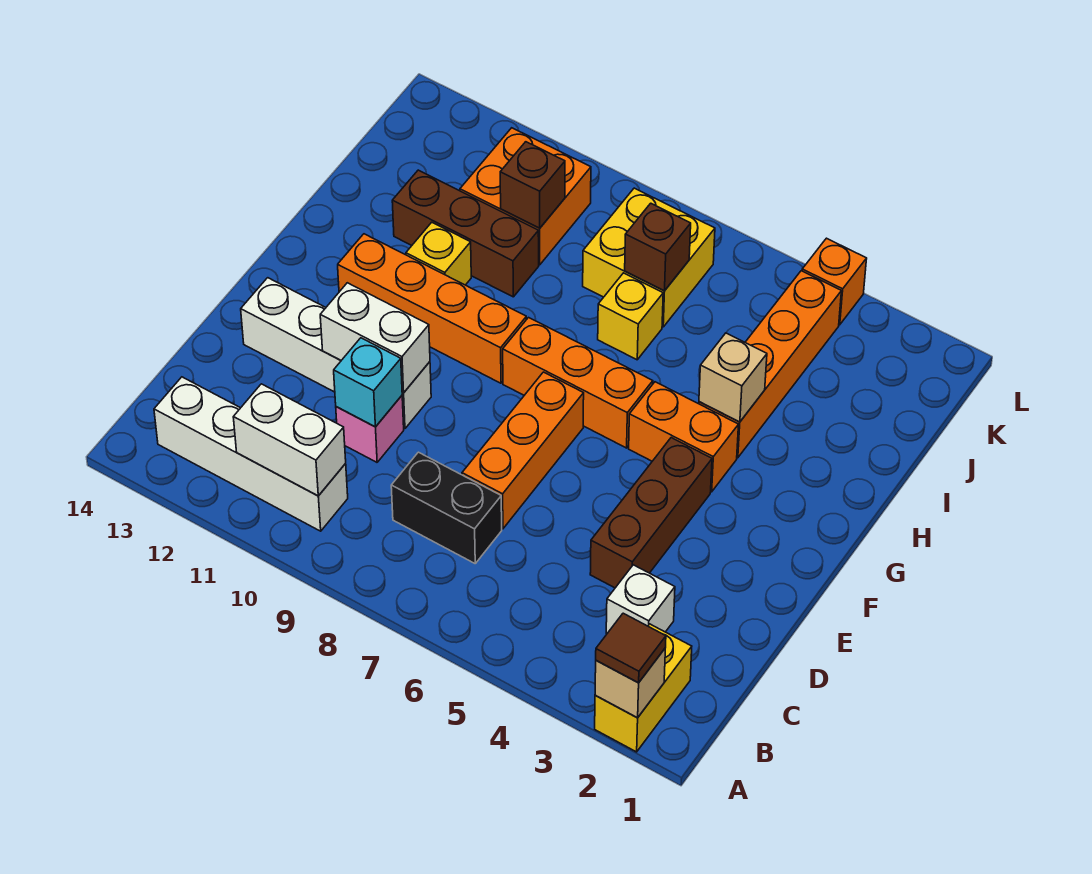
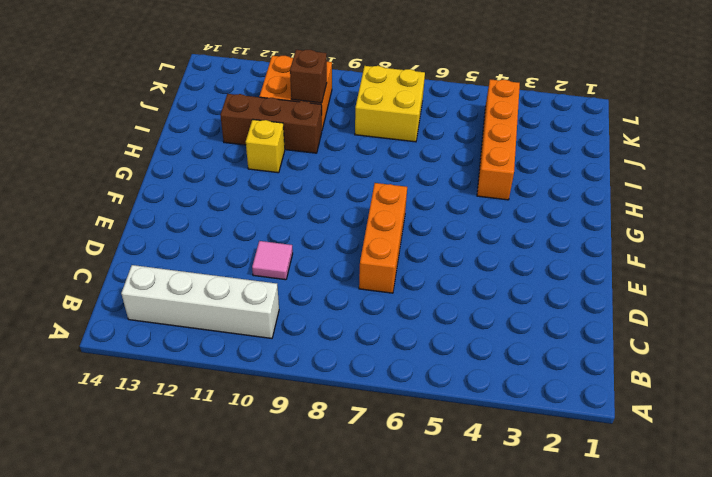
pink 1x1 tile [252,241,293,280] -> pink 1x1 brick [336,396,404,462]
none -> yellow 1x2 brick [595,624,692,752]
none -> white 1x1 brick [606,565,675,633]
none -> black 1x2 brick [391,452,502,563]

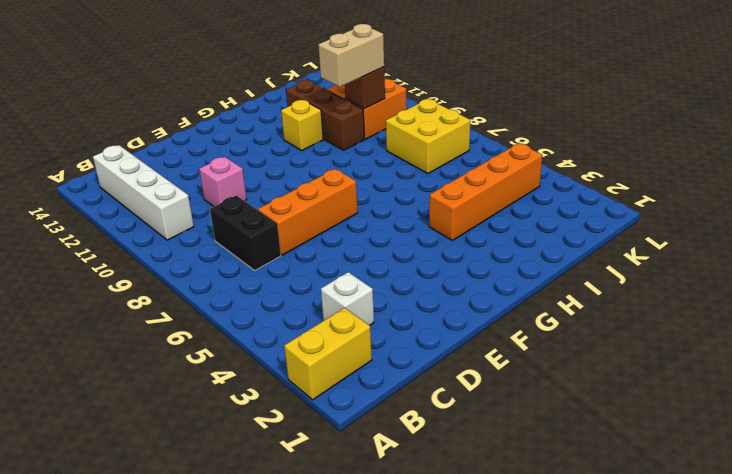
tan 1x2 brick [318,24,384,87] -> none
none -> brown 1x3 brick [590,438,712,588]
none -> white 1x4 brick [241,278,431,429]
none -> orange 1x2 brick [629,382,739,492]

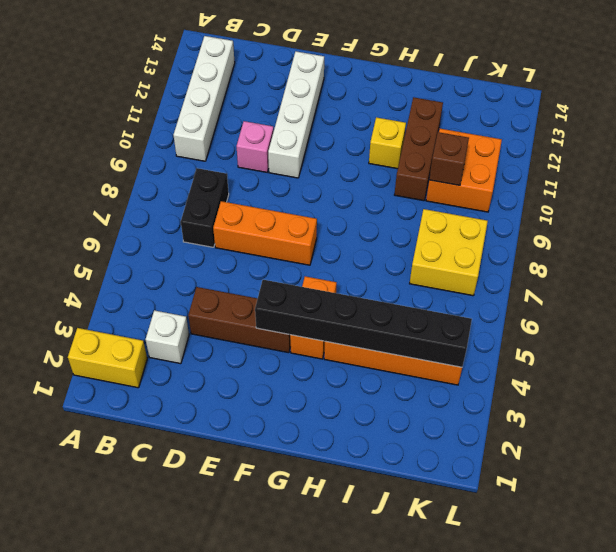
black 1x6 brick [255,280,472,367] -> tan 1x1 brick [699,333,767,422]
none -> orange 1x3 brick [503,318,653,448]
none -> orange 1x4 brick [338,234,526,383]
none -> yellow 1x1 brick [598,273,663,360]

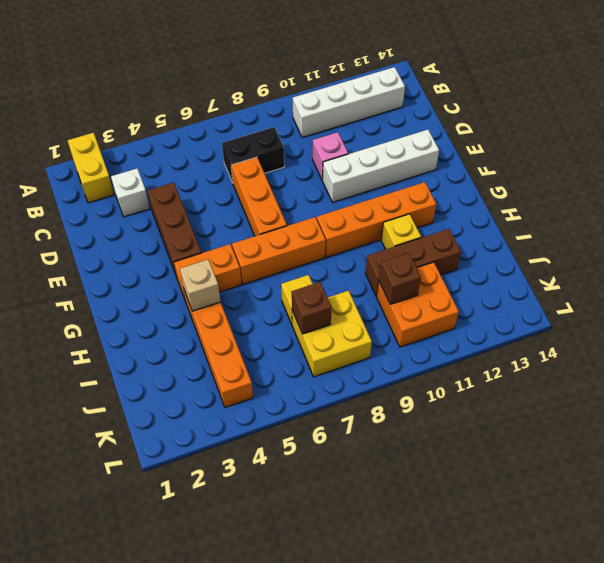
none -> orange 1x1 brick [802,238,867,325]
none -> tan 1x1 brick [595,649,665,718]
none -> white 1x2 brick [233,384,346,496]

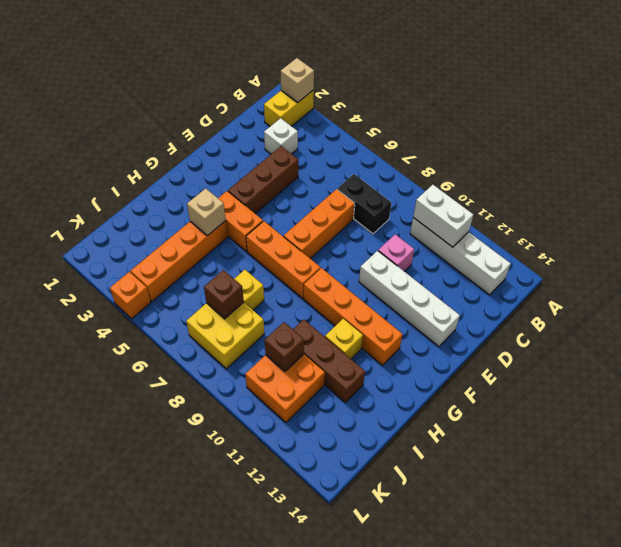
none -> cyan 1x1 brick [334,338,402,427]
none -> white 1x2 brick [320,283,430,393]
none -> brown 1x1 tile [596,613,666,683]

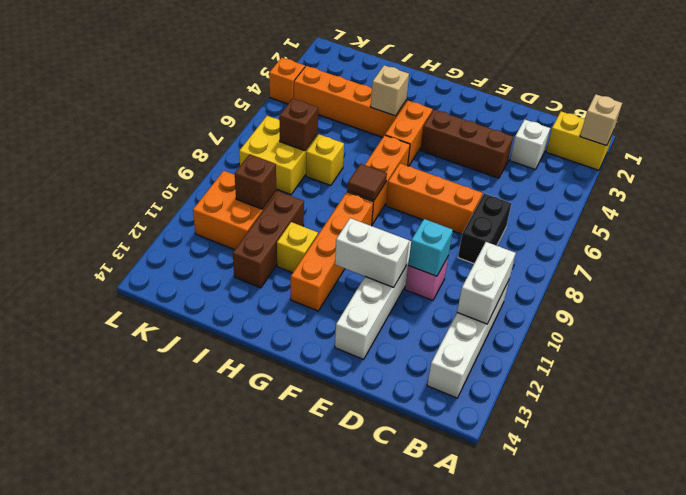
white 1x2 brick [335,218,409,288] -> white 1x2 brick turned to [320,283,430,393]
brown 1x1 tile [348,164,387,200] -> brown 1x1 tile moved to [596,613,666,683]

